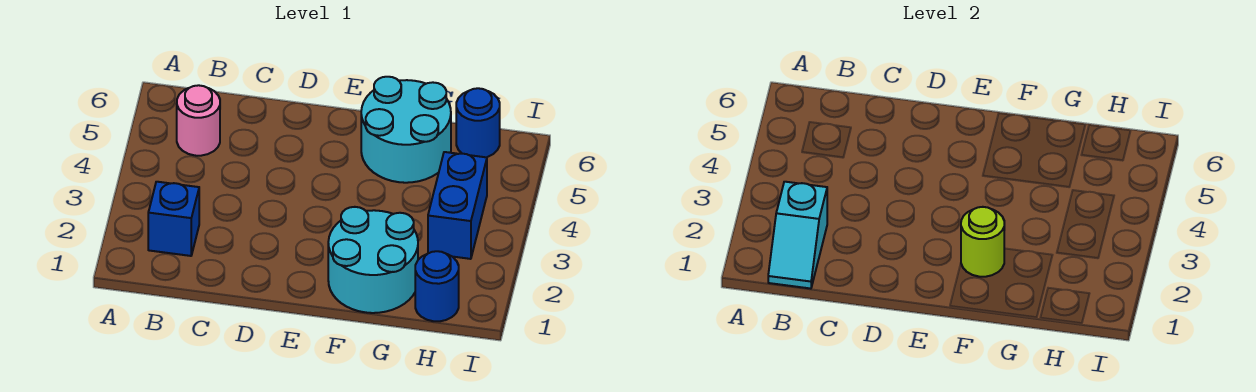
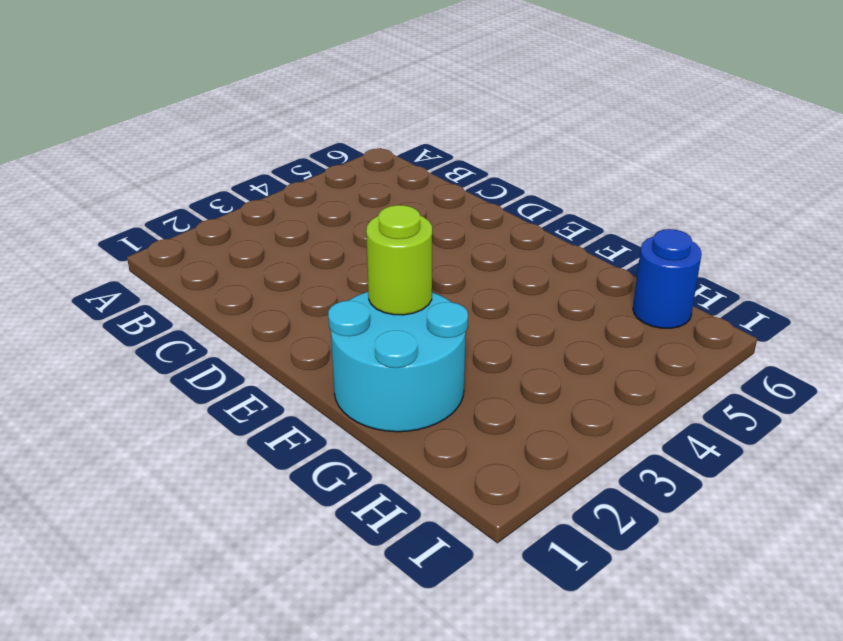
none -> blue 1x1 brick [148,182,199,256]
none -> pink 1x1 round brick [177,85,220,156]

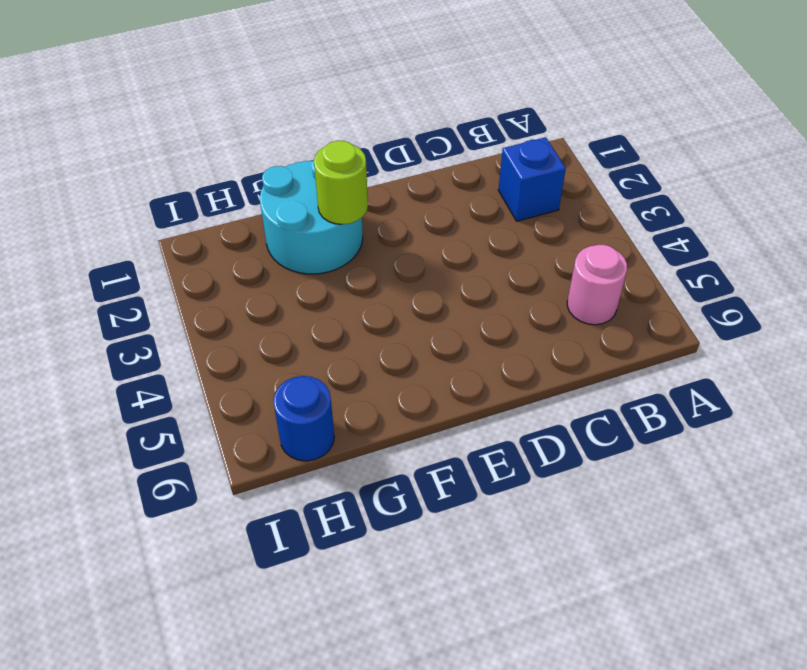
none -> cyan 2x2 round brick [361,77,451,183]
none -> blue 1x1 round brick [415,251,459,321]

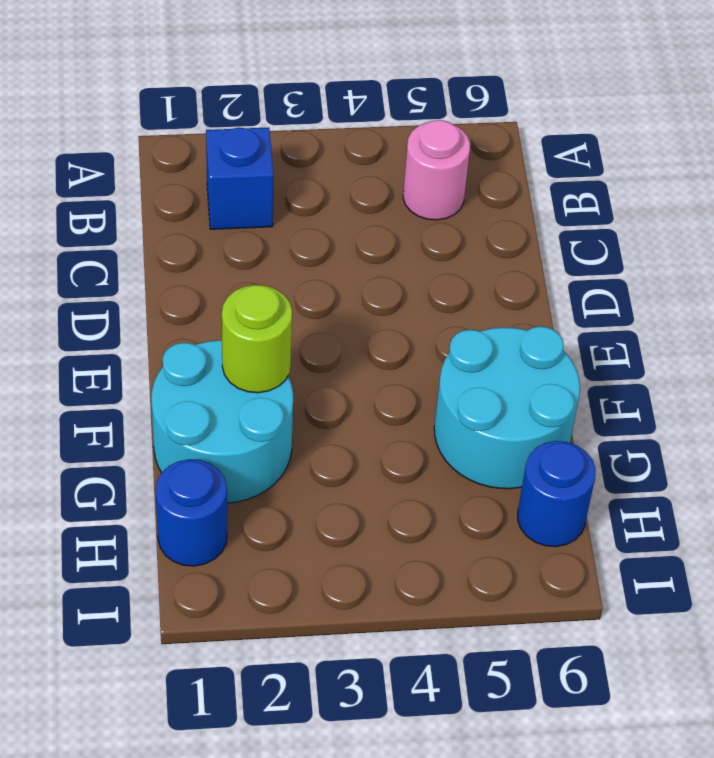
none -> blue 1x2 brick [428,152,487,259]
none -> cyan 1x2 slope [768,182,827,289]

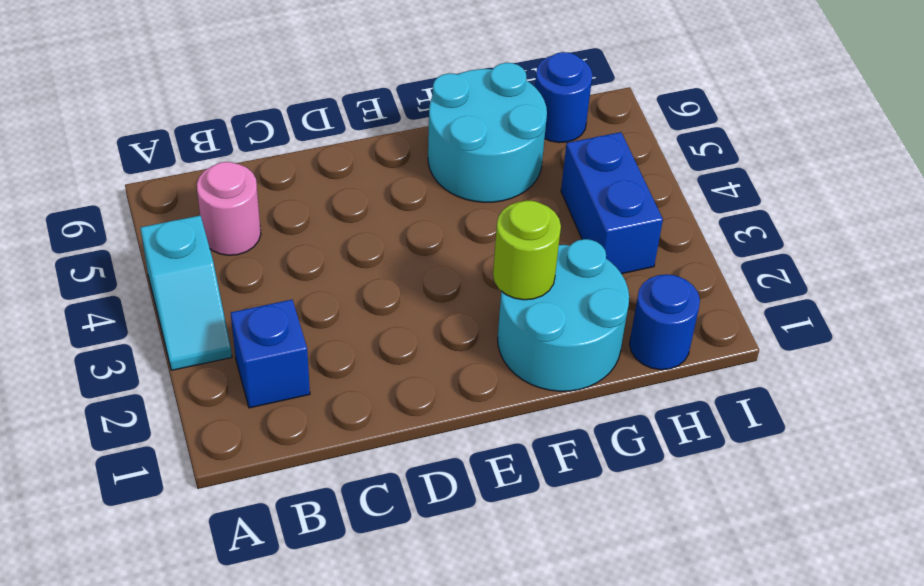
cyan 1x2 slope [140,215,232,370] -> cyan 1x2 slope moved to [768,182,827,289]

